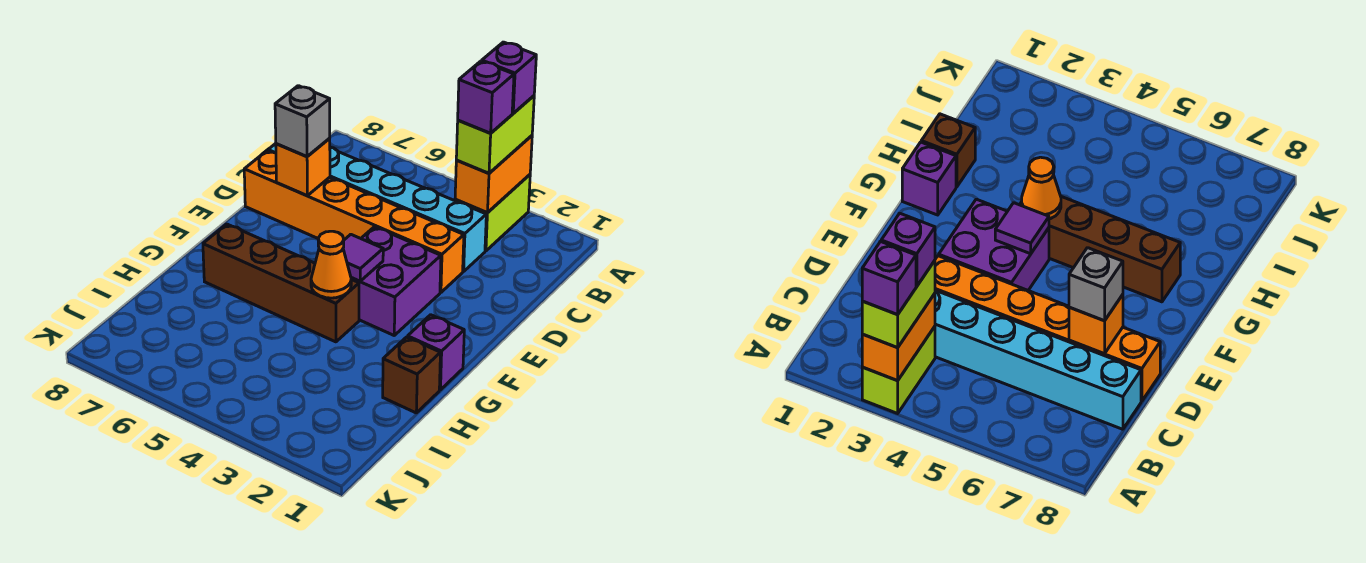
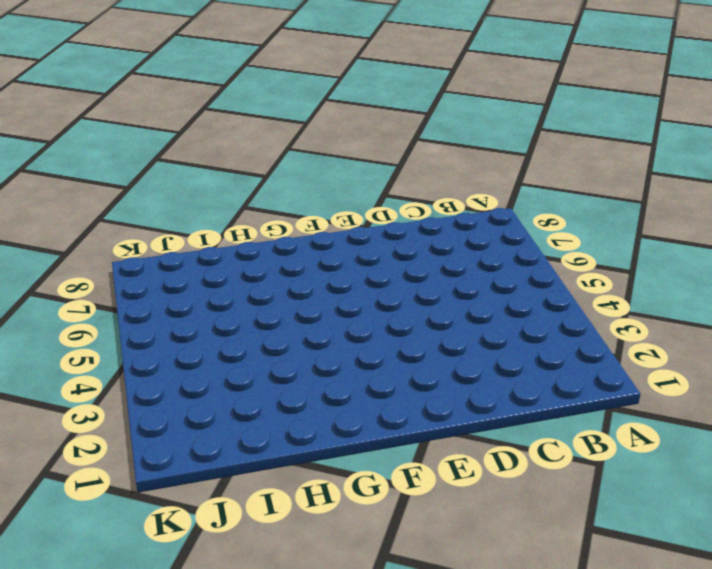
none -> lime 1x2 brick [455,175,530,251]
none -> cyan 1x6 brick [268,144,486,272]
none -> orange 1x6 brick [244,151,464,292]

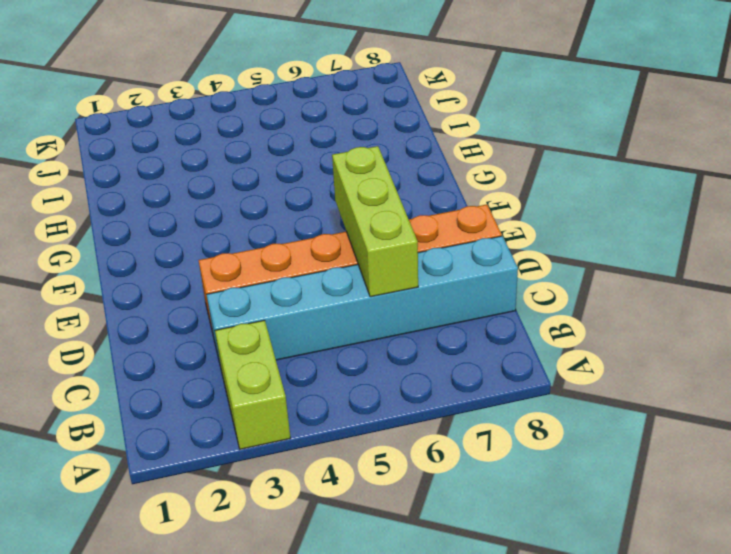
lime 1x3 brick [332,146,418,297] -> none
none -> purple 2x2 brick [351,227,441,335]
none -> purple 1x1 brick [408,315,464,390]
none -> brown 1x4 brick [203,224,359,342]

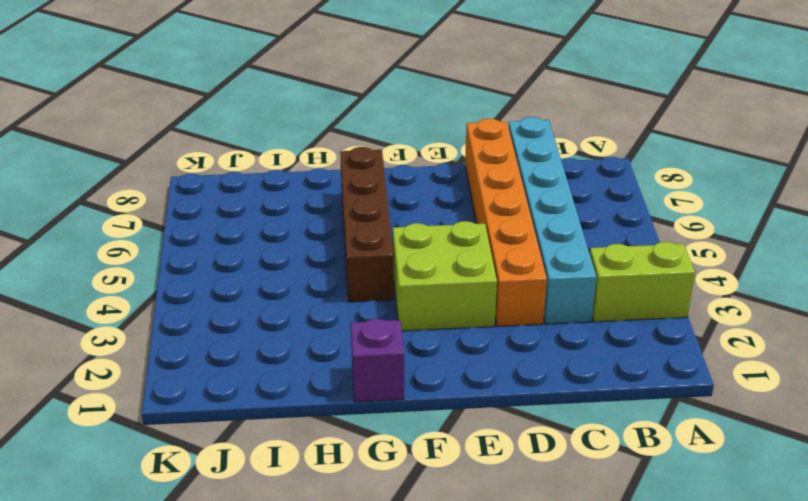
lime 2x2 brick [393,221,497,331] -> purple 2x2 brick [351,227,441,335]
none -> brown 1x1 brick [383,337,440,413]
none -> orange 1x2 brick [455,136,532,213]
none -> orange 1x1 brick [276,138,330,196]

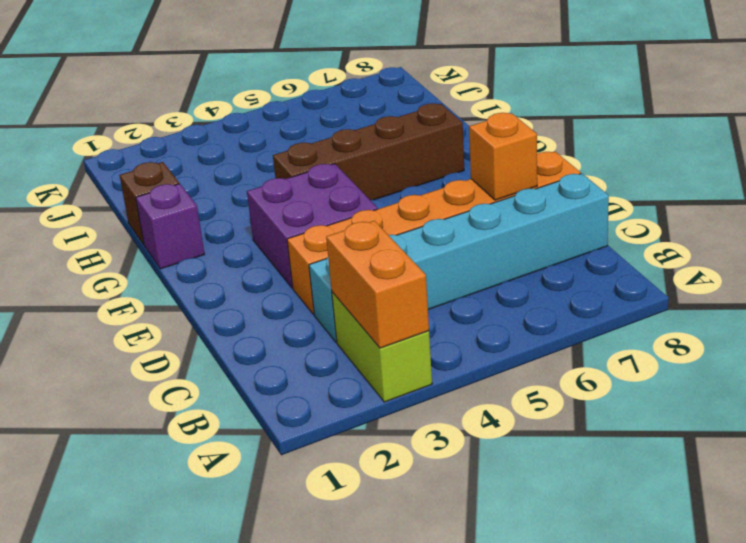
none -> purple 1x1 tile [343,234,383,281]
none -> orange 1x1 cone [311,231,351,298]
none -> lime 1x2 brick [456,96,534,173]

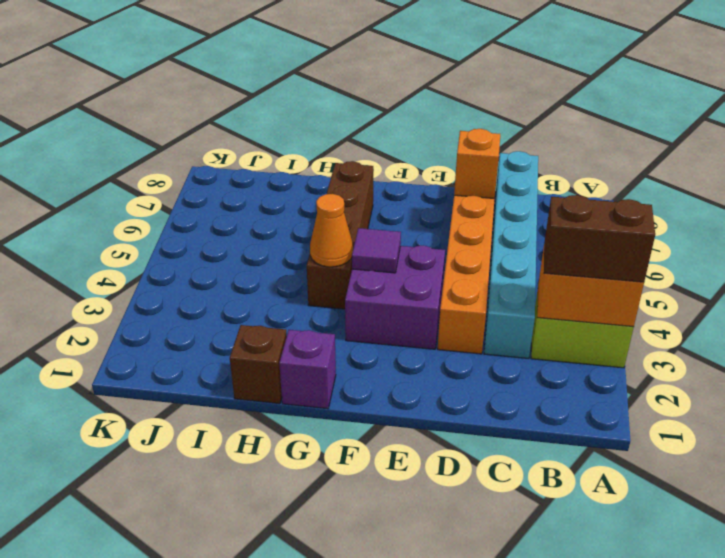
brown 1x2 brick [544,195,655,282] -> lime 1x2 brick [456,96,534,173]
none -> grey 1x1 brick [275,86,330,157]
none -> purple 1x1 brick [482,42,536,113]
none -> purple 1x1 brick [458,61,514,133]

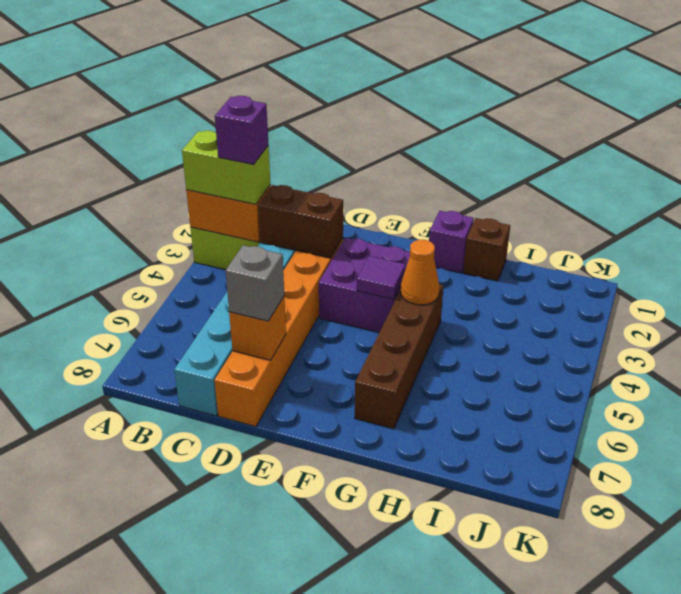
brown 1x2 brick [258,185,343,258] -> none
none -> purple 1x1 brick [482,42,536,113]

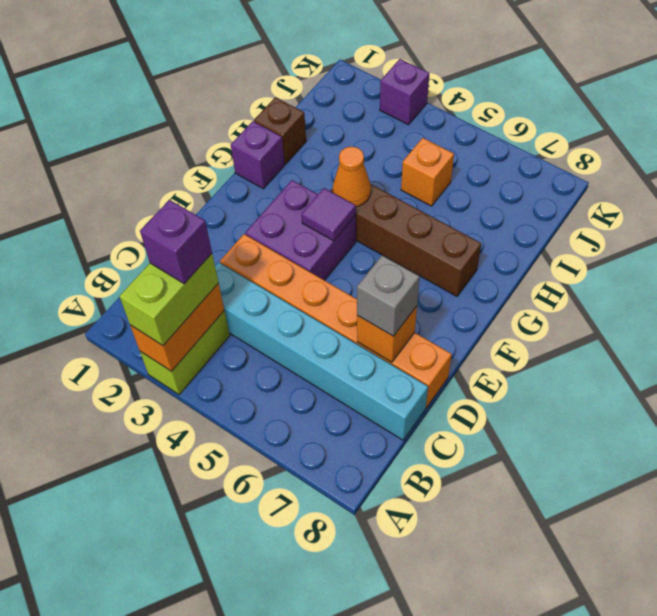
orange 1x1 brick [401,138,454,206] -> none
purple 1x1 brick [380,59,429,125] -> purple 1x1 brick moved to [482,42,536,113]

